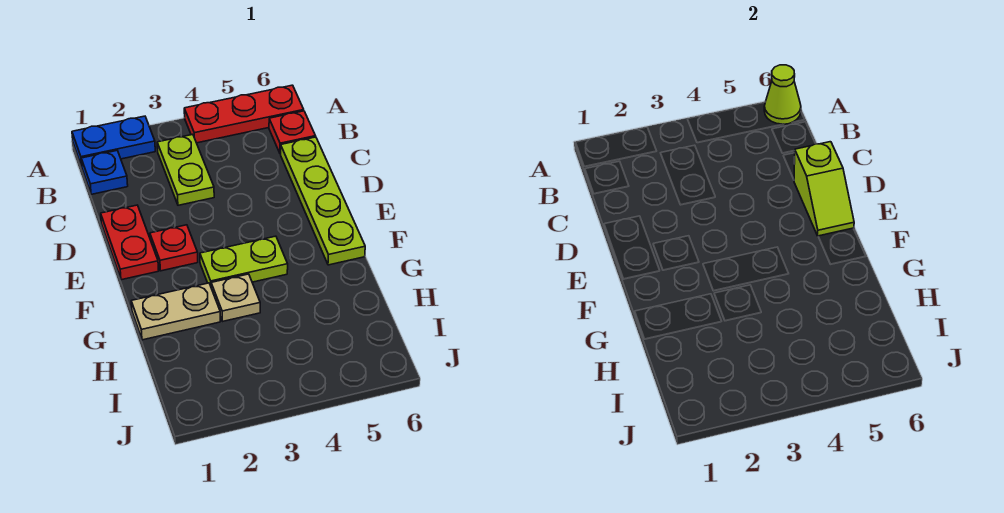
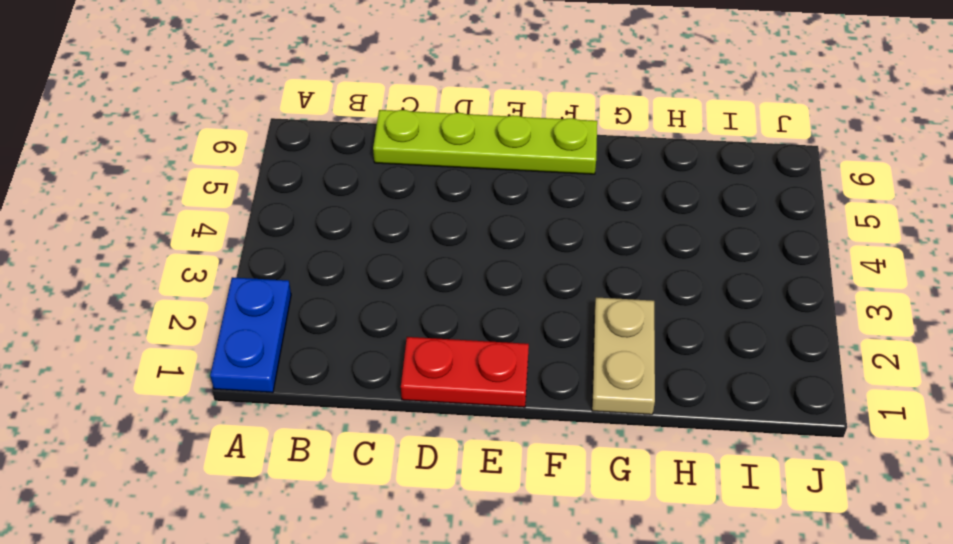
none -> red 1x3 plate [184,85,304,143]
none -> blue 1x1 plate [81,151,128,194]
none -> lime 1x2 plate [157,134,214,205]

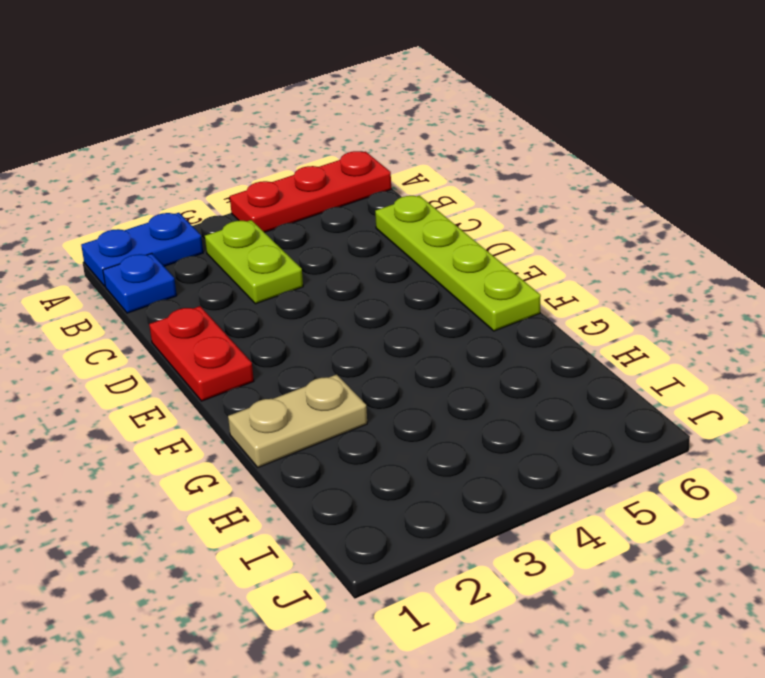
none -> red 1x1 plate [269,111,315,154]
none -> red 1x1 plate [150,225,198,271]
none -> lime 1x2 plate [200,236,288,286]

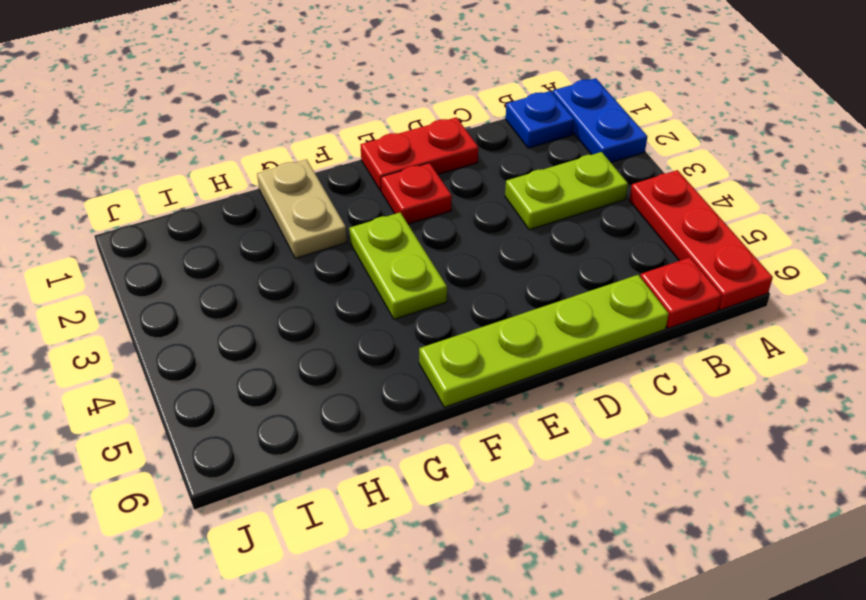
none -> tan 1x1 plate [211,274,260,321]
none -> lime 1x1 cone [764,65,801,124]
none -> lime 1x2 slope [794,142,854,236]

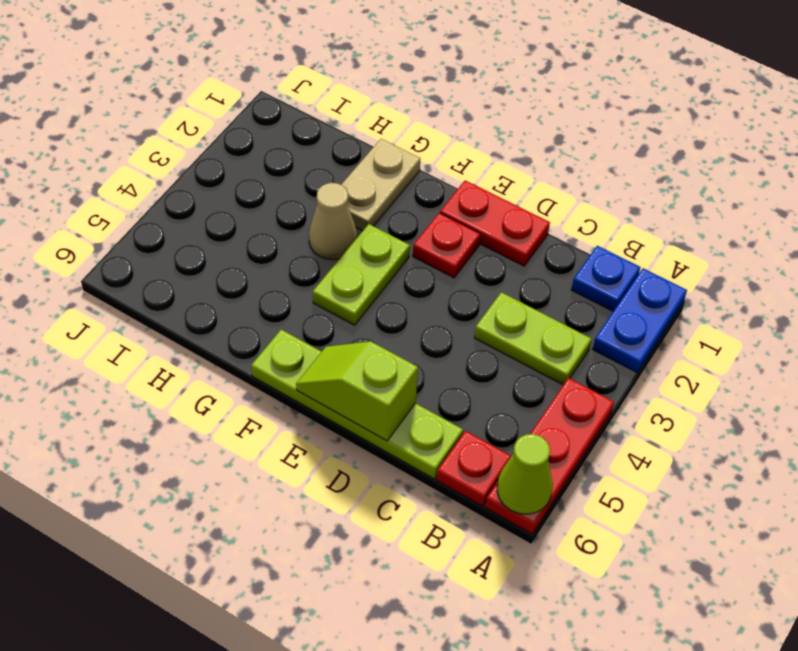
tan 1x1 cone [309,183,357,260] -> tan 1x1 plate [211,274,260,321]

